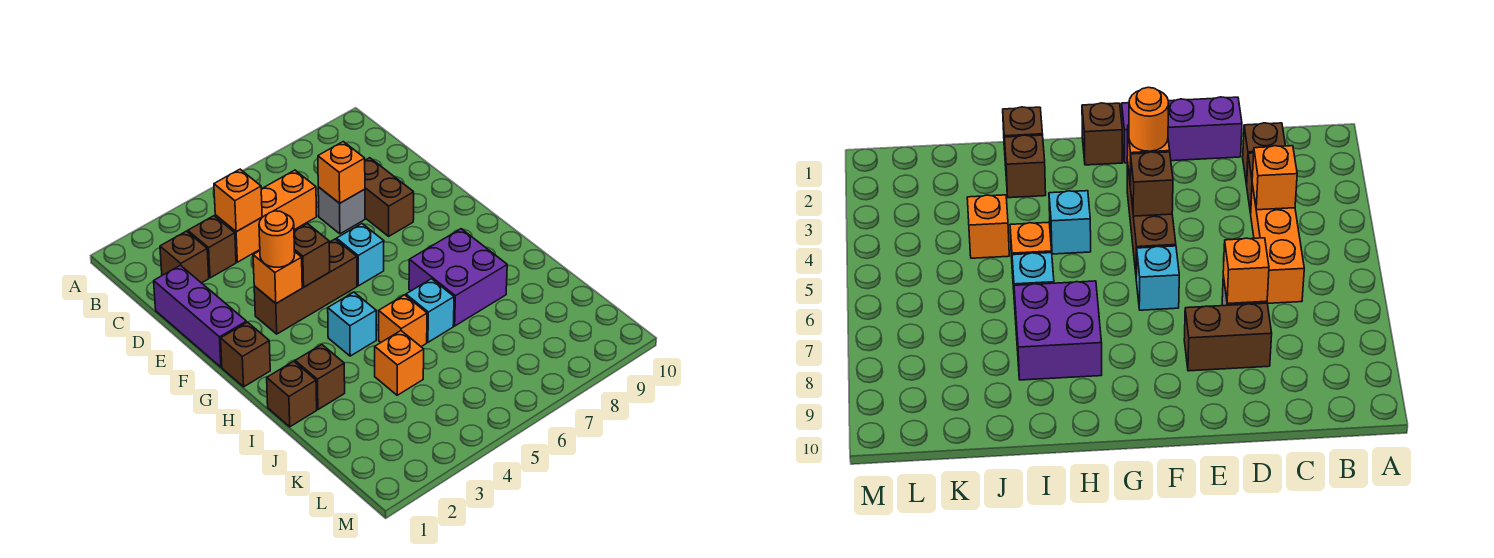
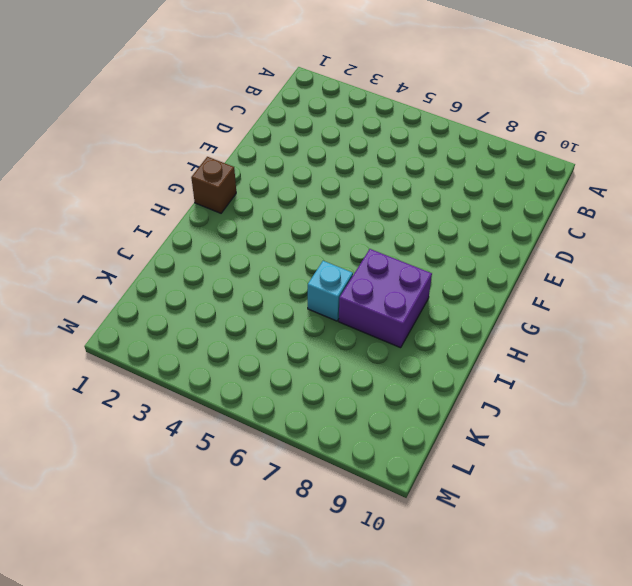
none -> brown 1x1 brick [160,231,209,283]
none -> brown 1x1 brick [188,216,236,278]
none -> orange 1x3 brick [215,170,317,262]

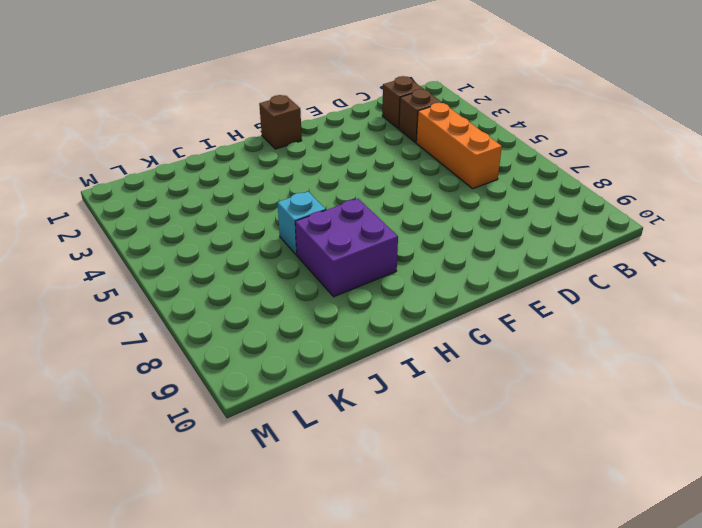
none -> purple 1x3 brick [154,265,247,367]
none -> grey 1x1 brick [318,187,365,234]
none -> brown 1x2 brick [365,158,414,236]

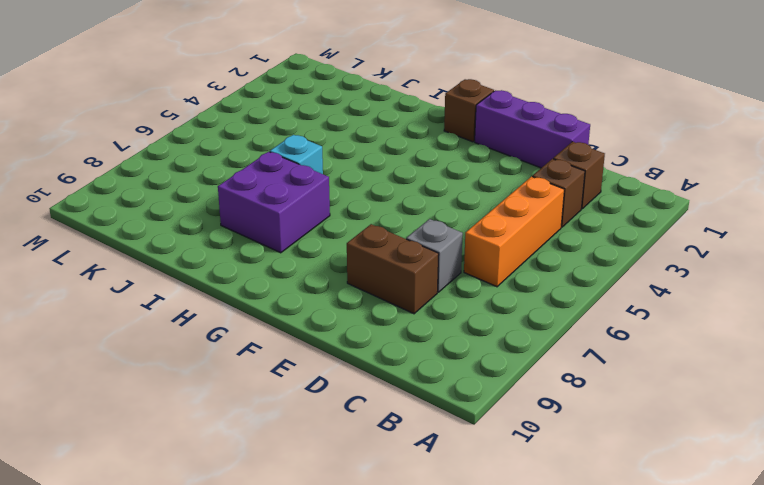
none -> brown 1x3 brick [254,239,357,334]
none -> cyan 1x1 brick [336,224,384,286]
none -> cyan 1x1 brick [328,292,376,356]

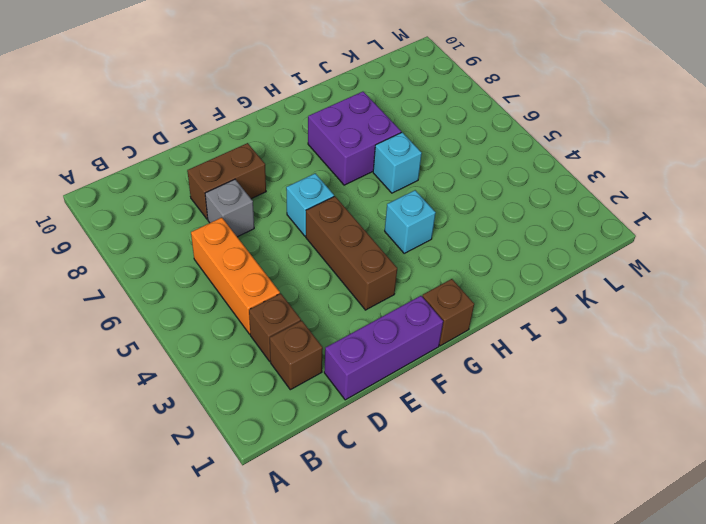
none -> brown 1x1 brick [267,361,317,427]
none -> brown 1x1 brick [295,345,345,410]
none -> orange 1x1 brick [379,295,427,347]

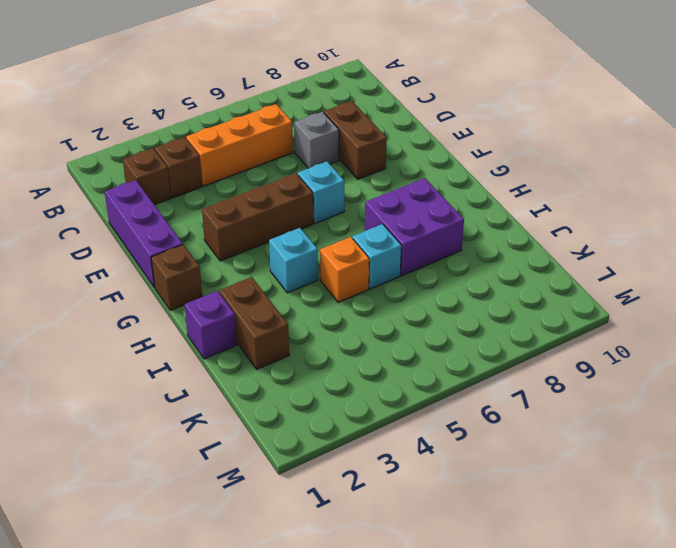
purple 1x1 brick [184,291,237,359] -> brown 1x1 brick [267,361,317,427]
brown 1x2 brick [219,277,289,369] -> brown 1x1 brick [295,345,345,410]
none -> orange 1x1 brick [375,331,424,395]
none -> orange 1x1 brick [214,169,262,232]
none -> orange 1x1 brick [318,142,365,203]

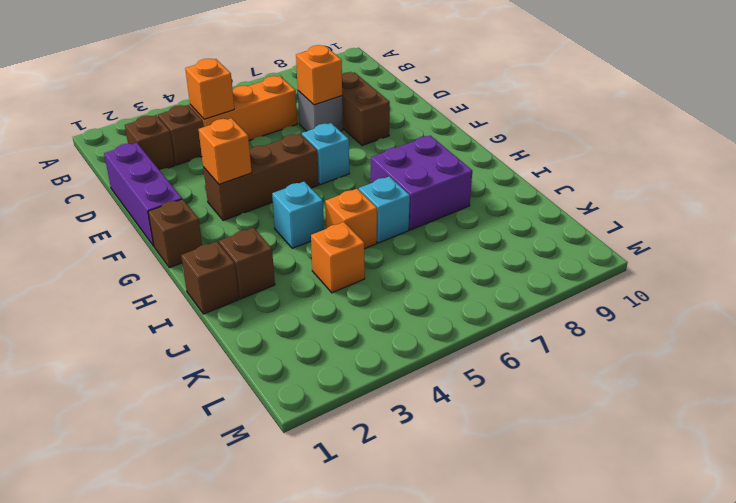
none -> brown 1x1 brick [294,224,330,287]
none -> orange 1x1 round brick [259,211,295,267]

